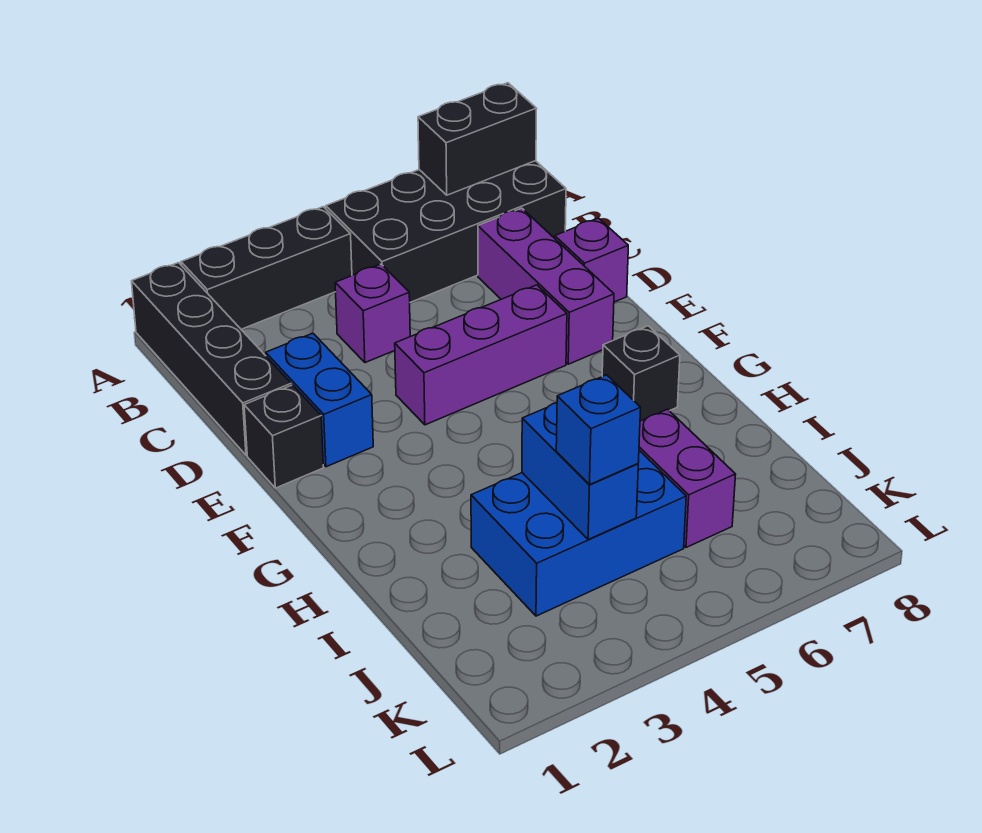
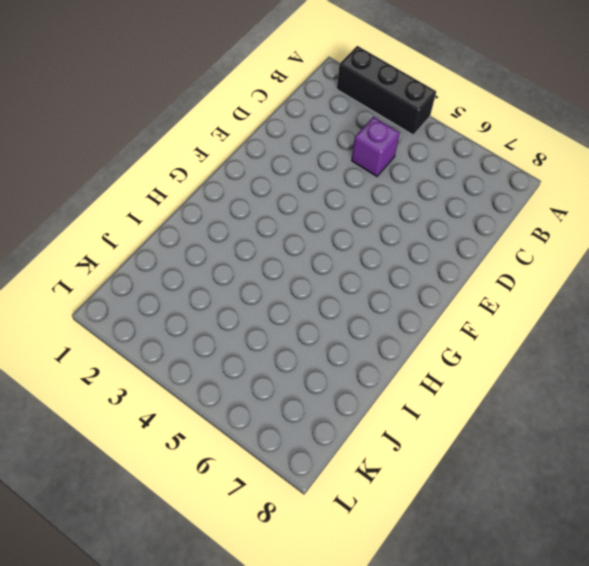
none -> black 1x4 brick [132,263,291,455]
none -> black 2x4 brick [326,161,566,302]
none -> purple 1x3 brick [478,208,614,364]

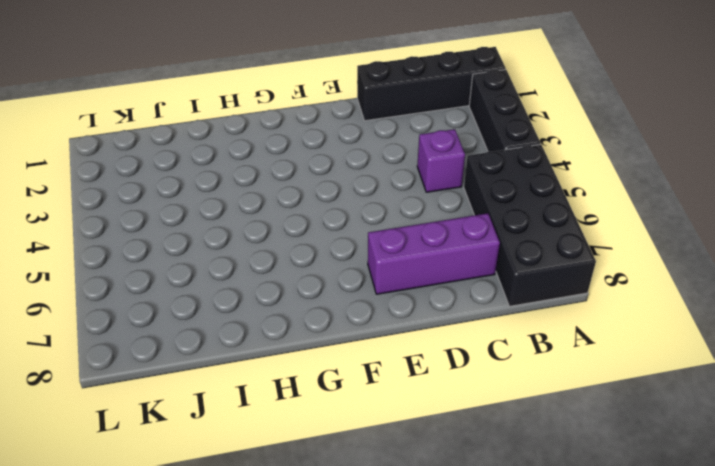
none -> blue 1x2 brick [266,333,373,467]
none -> purple 1x1 brick [555,218,628,302]
none -> black 1x1 brick [244,385,324,488]

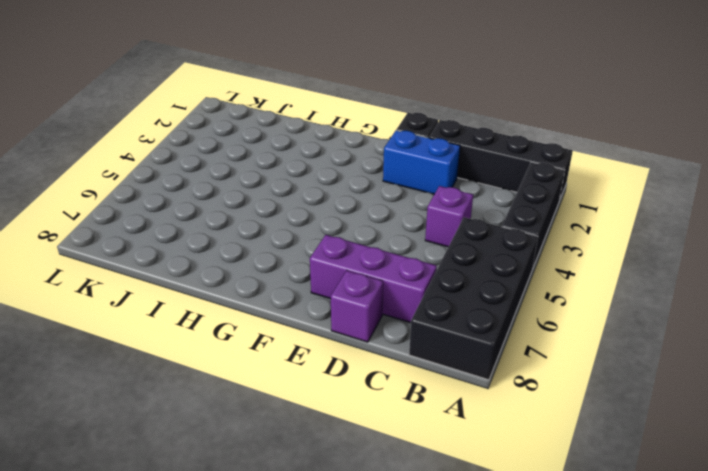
none -> purple 1x3 brick [395,285,567,425]
none -> black 1x1 brick [602,326,680,421]
none -> blue 2x3 brick [471,450,686,616]

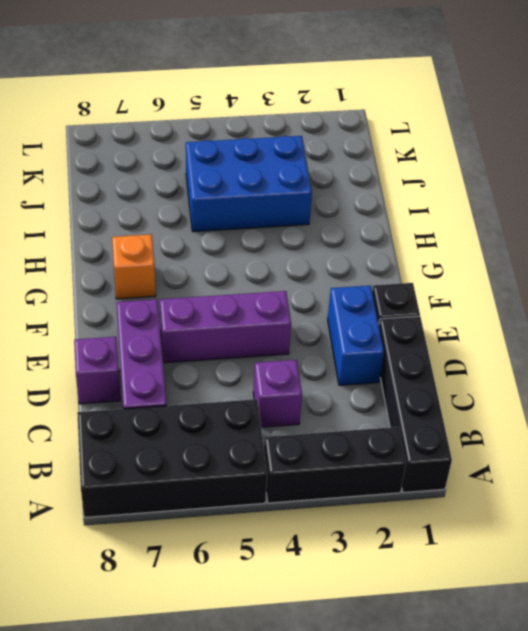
orange 1x1 brick [112,234,156,299] -> black 1x1 brick [602,326,680,421]
none -> purple 1x2 brick [639,409,736,547]
none -> black 1x2 brick [418,83,537,195]
none -> blue 1x2 brick [522,403,638,540]

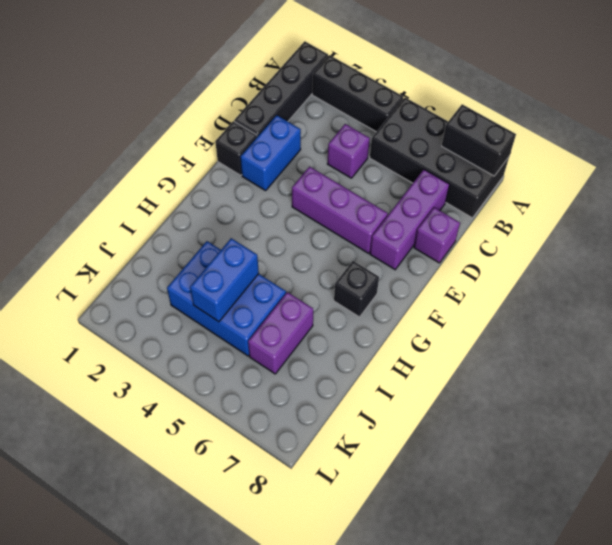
none -> blue 1x1 brick [556,375,641,484]

